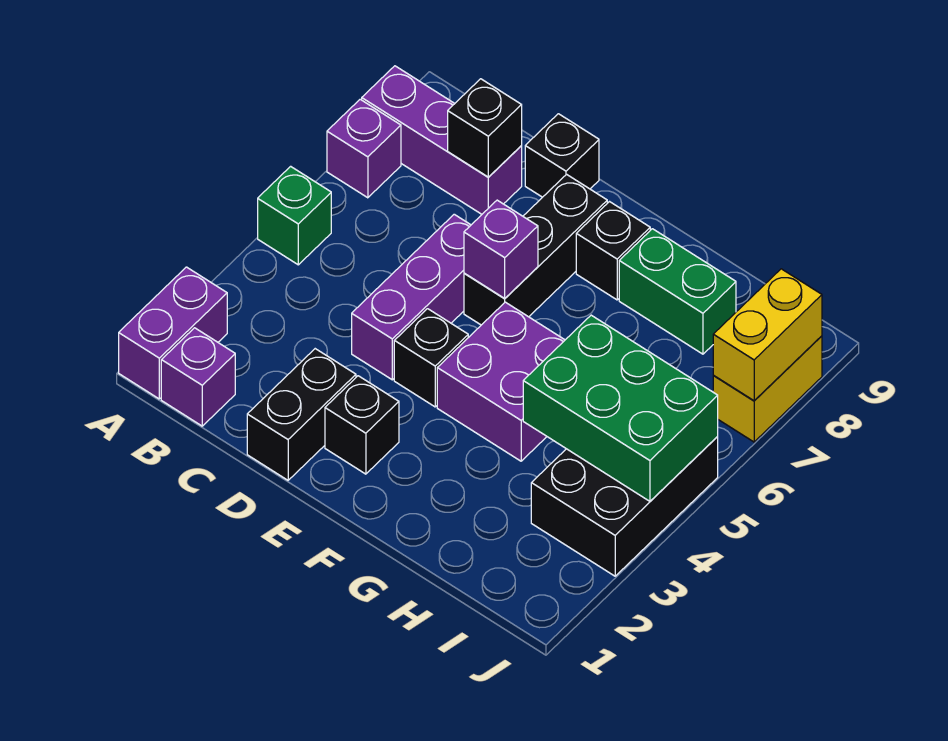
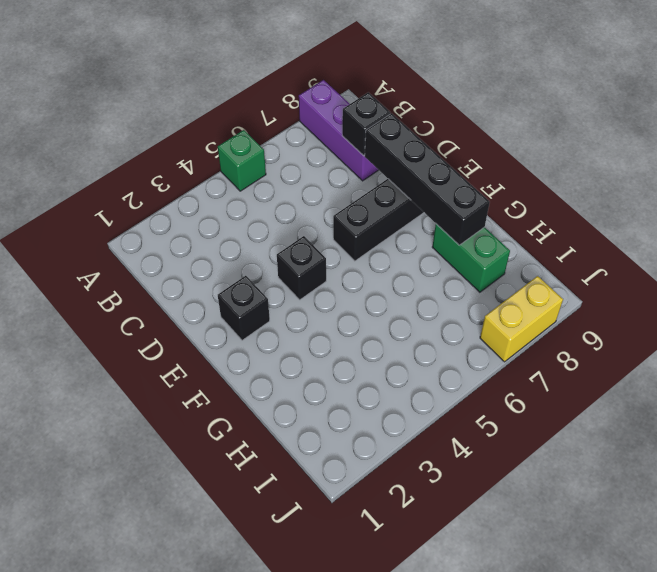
black 1x4 brick [365,113,490,245] -> none
none -> purple 1x2 brick [119,267,227,399]
none -> purple 1x1 brick [327,99,401,198]
none -> purple 1x1 brick [161,328,235,426]

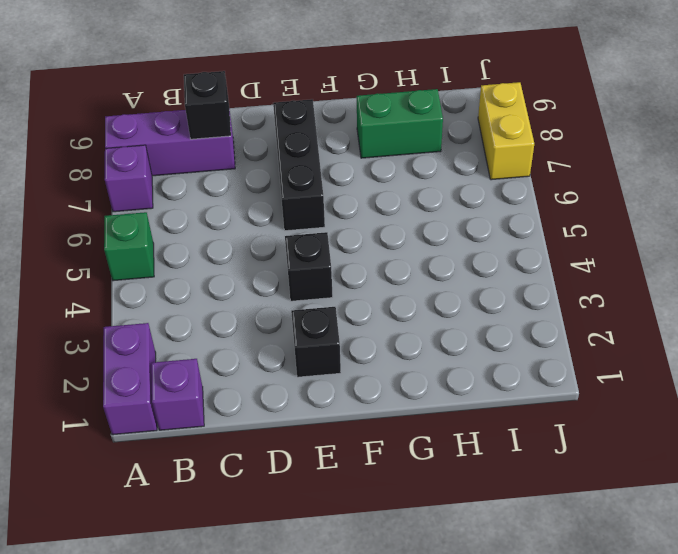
none -> black 1x2 brick [247,349,356,480]
none -> purple 1x3 brick [352,214,471,380]
none -> black 1x1 brick [525,114,599,197]

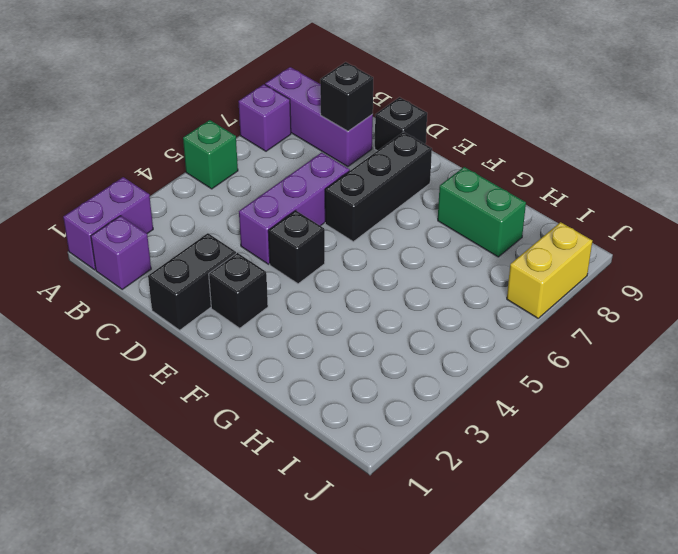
none -> purple 2x2 brick [437,302,565,461]
none -> black 1x1 brick [576,202,650,300]
none -> black 2x3 brick [531,437,718,576]

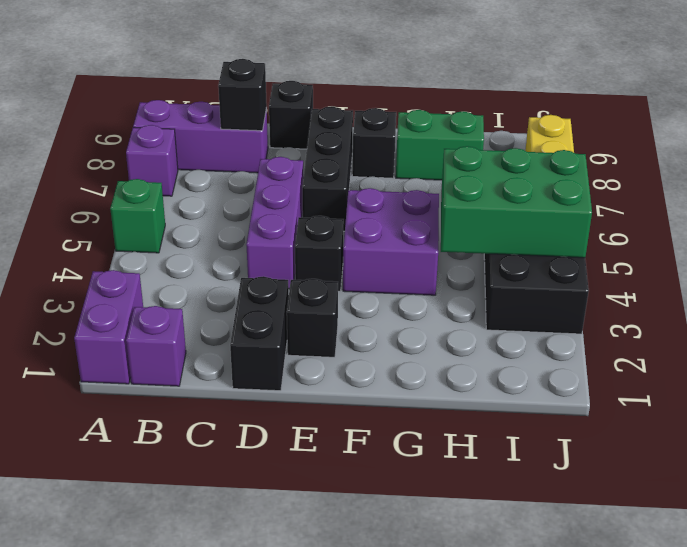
none -> purple 1x1 brick [464,200,538,299]
none -> yellow 1x2 brick [713,269,822,401]

